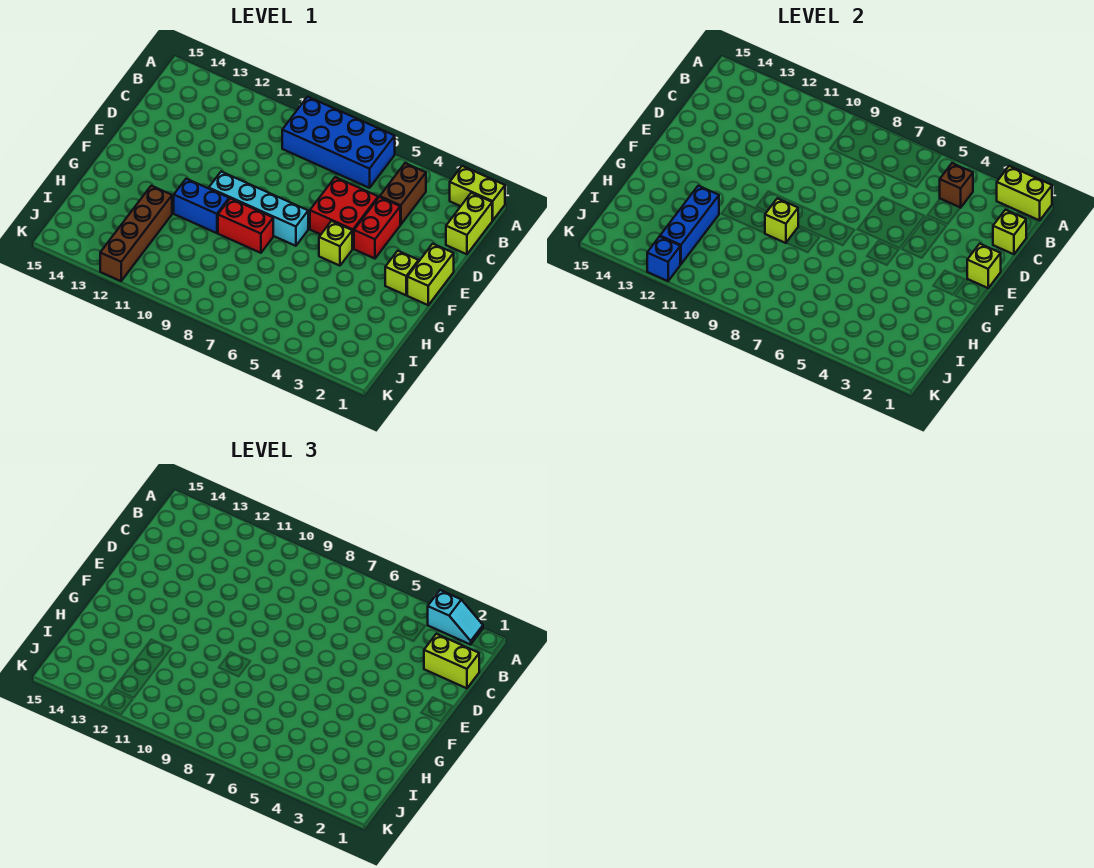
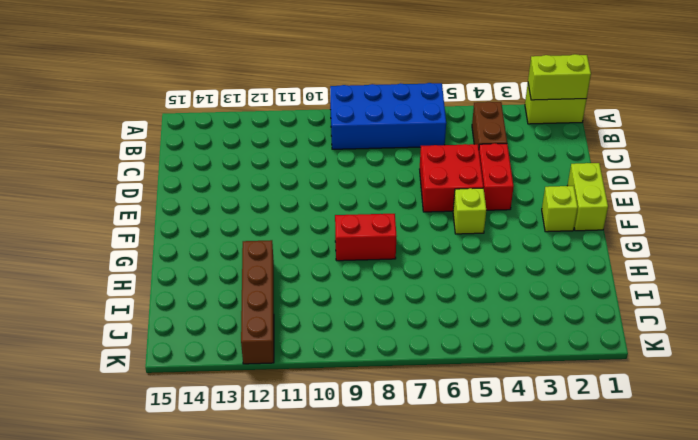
none -> lime 1x2 brick [446,193,493,254]
none -> cyan 1x4 brick [209,172,308,246]
none -> blue 1x2 brick [174,179,229,233]

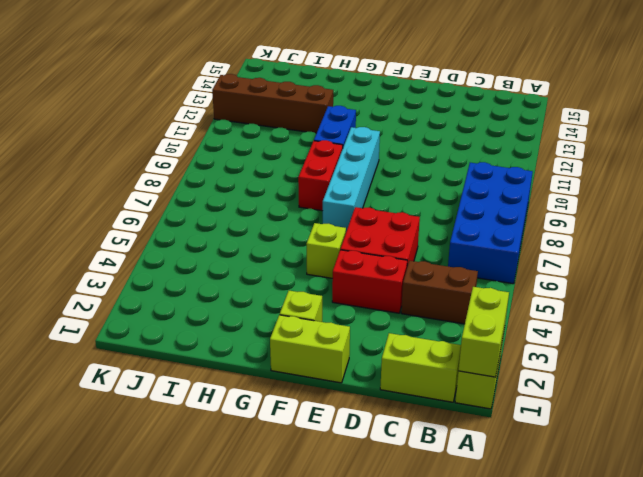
none -> brown 1x1 brick [940,163,973,208]
none -> lime 1x1 brick [993,210,1026,254]
none -> lime 1x1 brick [967,244,1001,288]

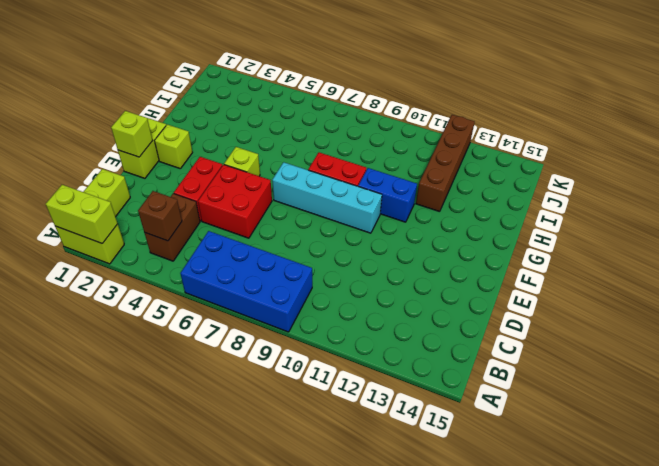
none -> lime 1x1 brick [993,210,1026,254]
none -> lime 1x1 brick [765,198,798,243]
none -> blue 1x3 brick [660,186,719,264]

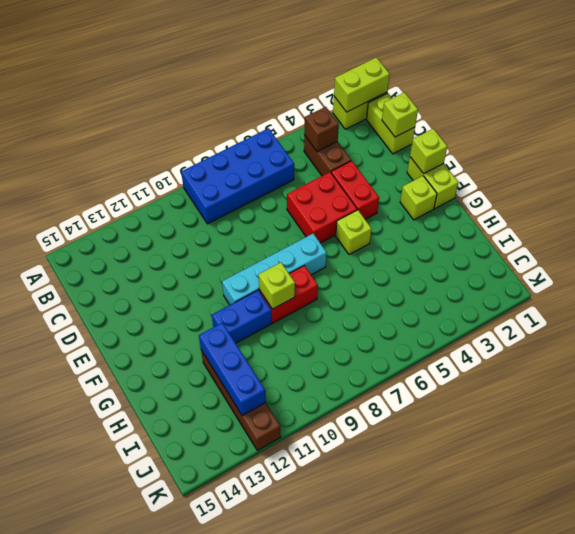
none -> blue 1x1 brick [647,237,680,281]
none -> cyan 1x2 slope [428,590,483,645]
none -> lime 1x2 brick [424,634,479,688]

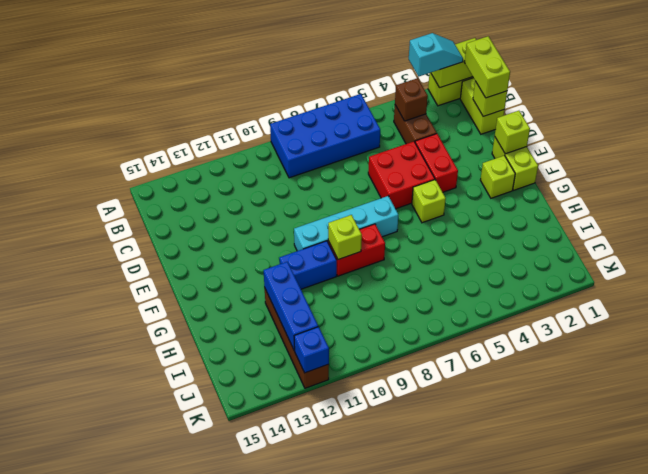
lime 1x2 brick [465,36,510,98] -> lime 1x2 brick turned to [424,634,479,688]

